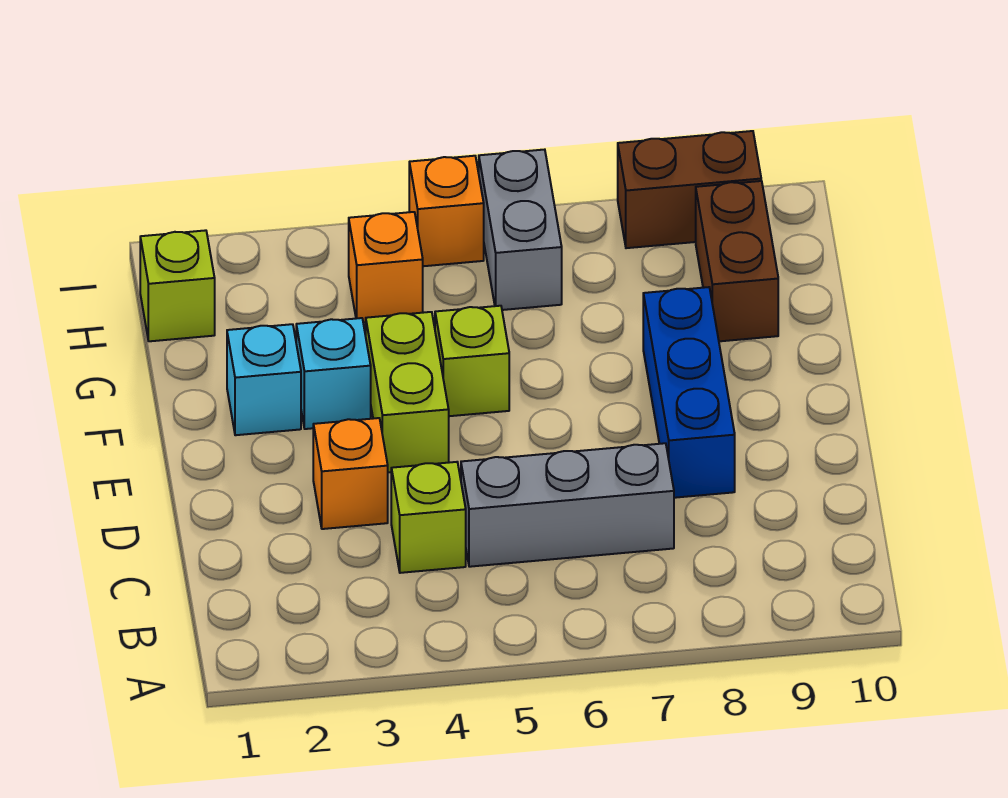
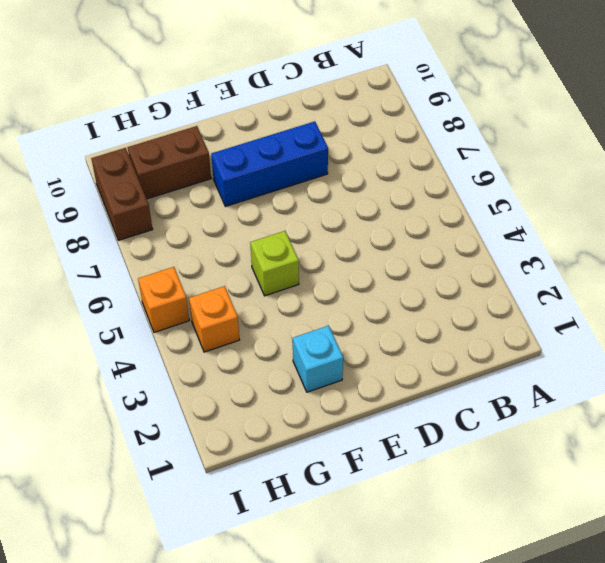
none -> lime 1x1 brick [391,462,466,573]
none -> grey 1x3 brick [461,443,674,567]
none -> orange 1x1 brick [313,418,388,529]

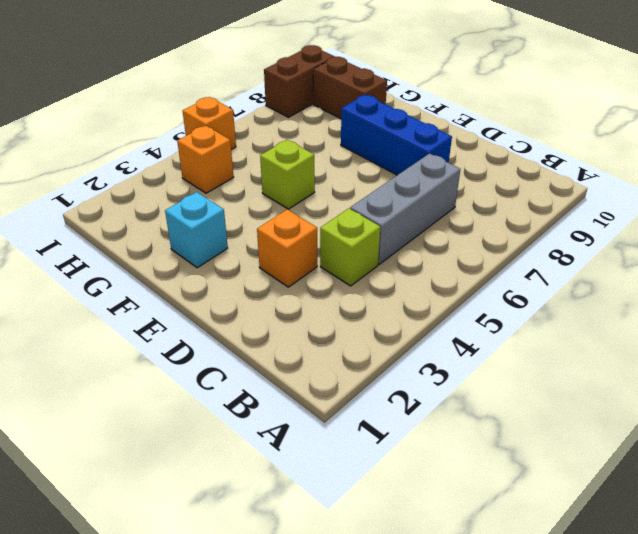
none -> lime 1x2 brick [366,312,449,472]
none -> cyan 1x1 brick [296,318,371,429]
none -> lime 1x1 brick [140,230,215,341]

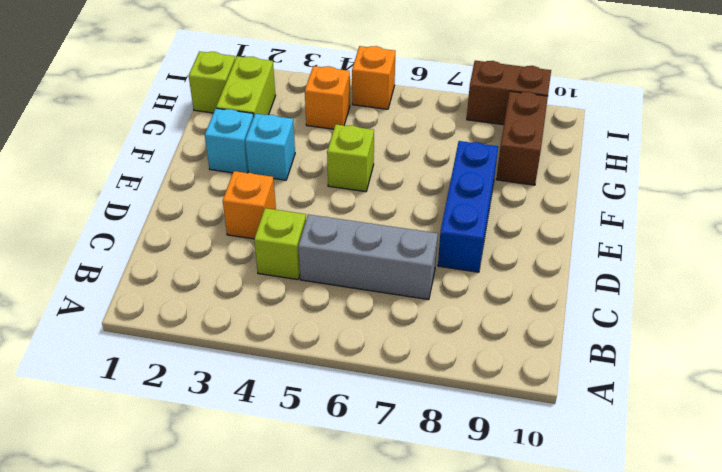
lime 1x2 brick [216,56,276,117] -> lime 1x2 brick moved to [366,312,449,472]
none -> grey 1x2 brick [479,150,562,310]

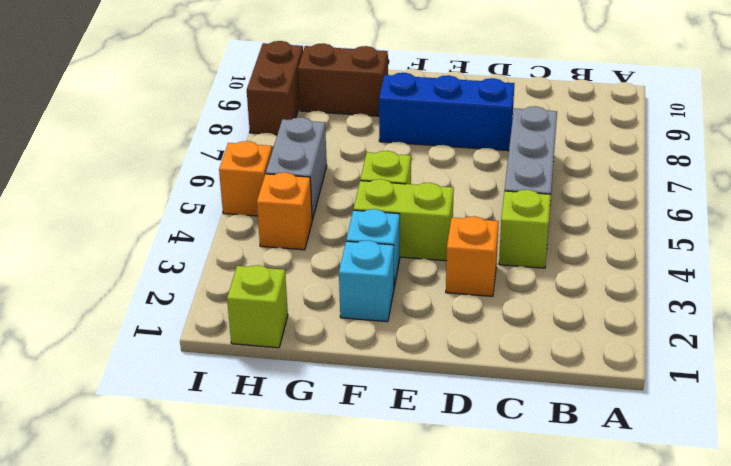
grey 1x2 brick [266,117,327,220] -> grey 1x2 brick turned to [479,150,562,310]

